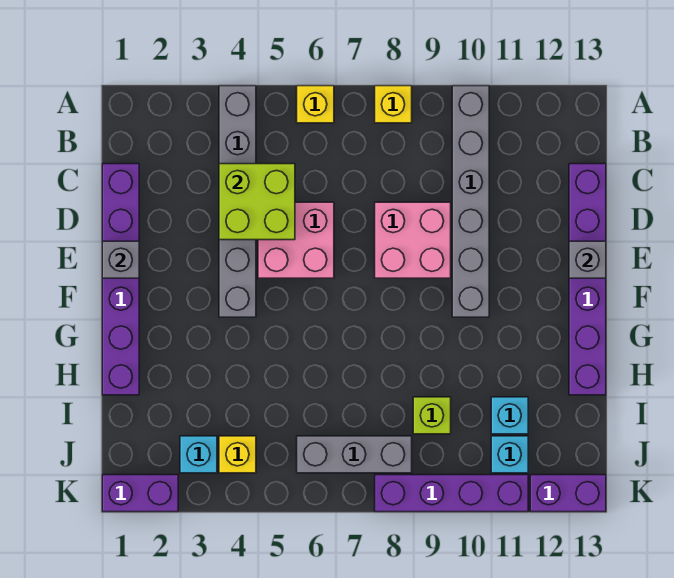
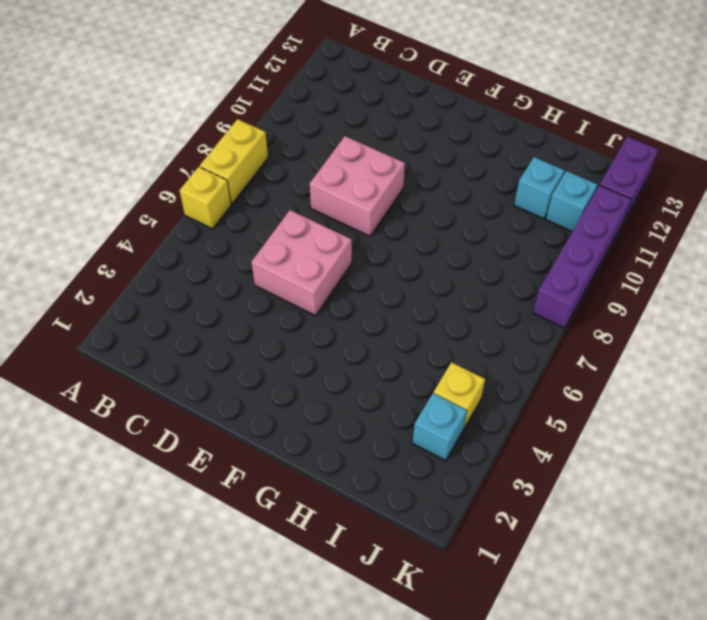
yellow 1x2 brick [200,119,268,204] -> yellow 1x1 brick [375,86,412,123]
none -> grey 1x6 brick [219,86,256,317]
none -> grey 1x6 brick [452,86,489,317]
none -> purple 1x6 brick [102,164,139,395]

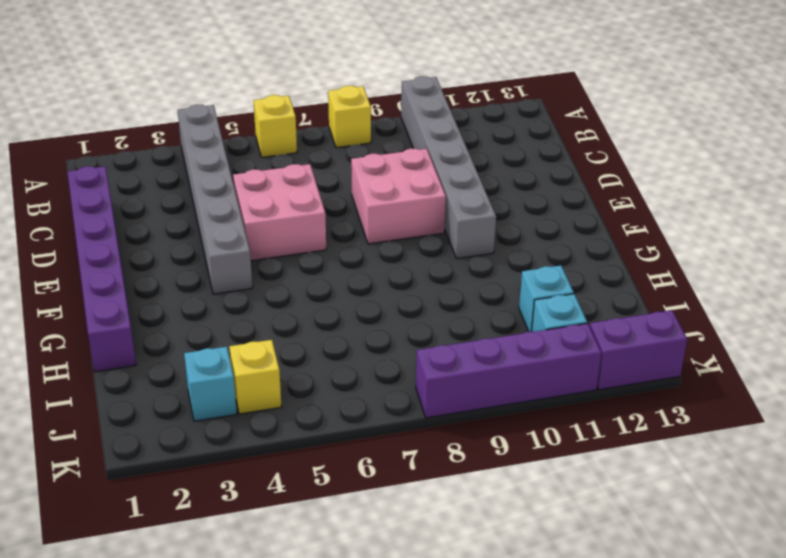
none -> purple 1x6 brick [569,164,606,395]
none -> lime 1x1 brick [413,397,451,434]
none -> grey 1x3 brick [297,436,412,473]

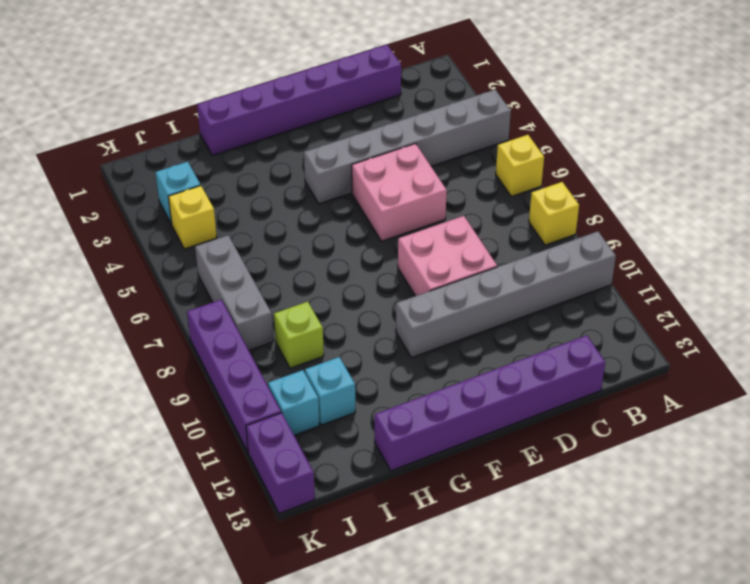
none -> purple 1x2 brick [102,475,178,512]
none -> lime 2x2 brick [219,164,295,240]
none -> grey 1x1 brick [102,241,139,278]

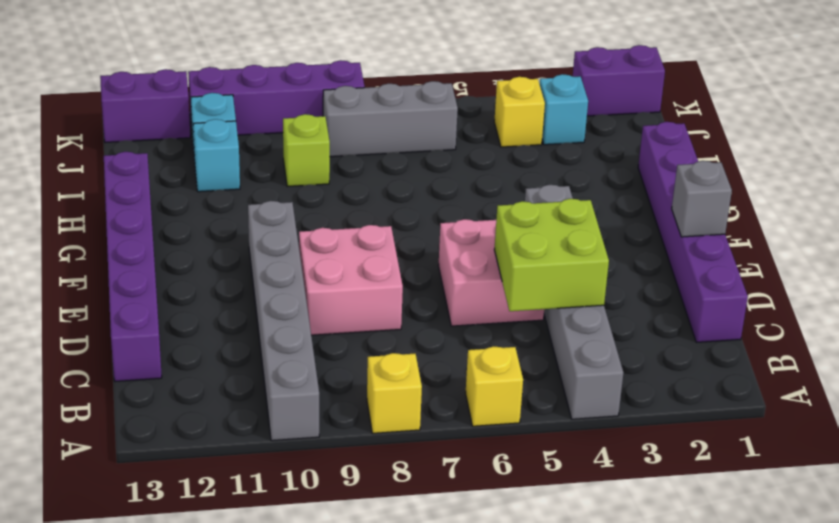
none -> grey 1x1 brick [569,241,606,278]

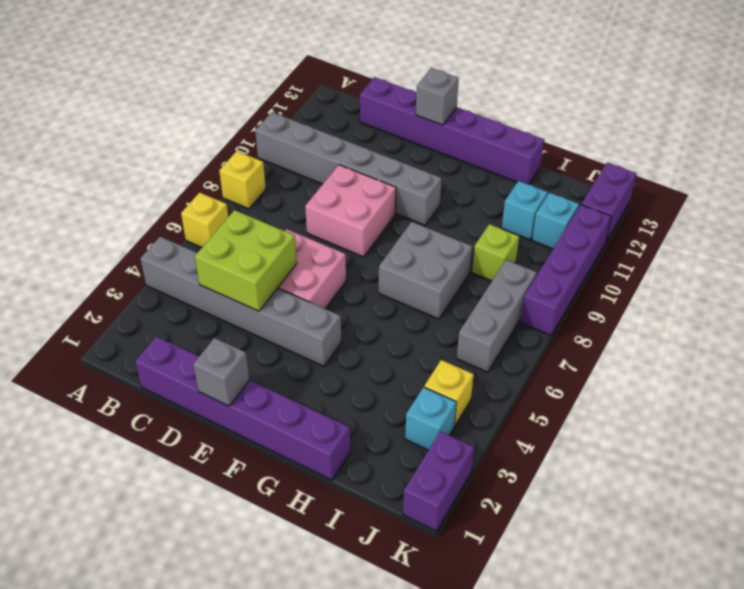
grey 2x2 brick [379,222,472,319] -> none

